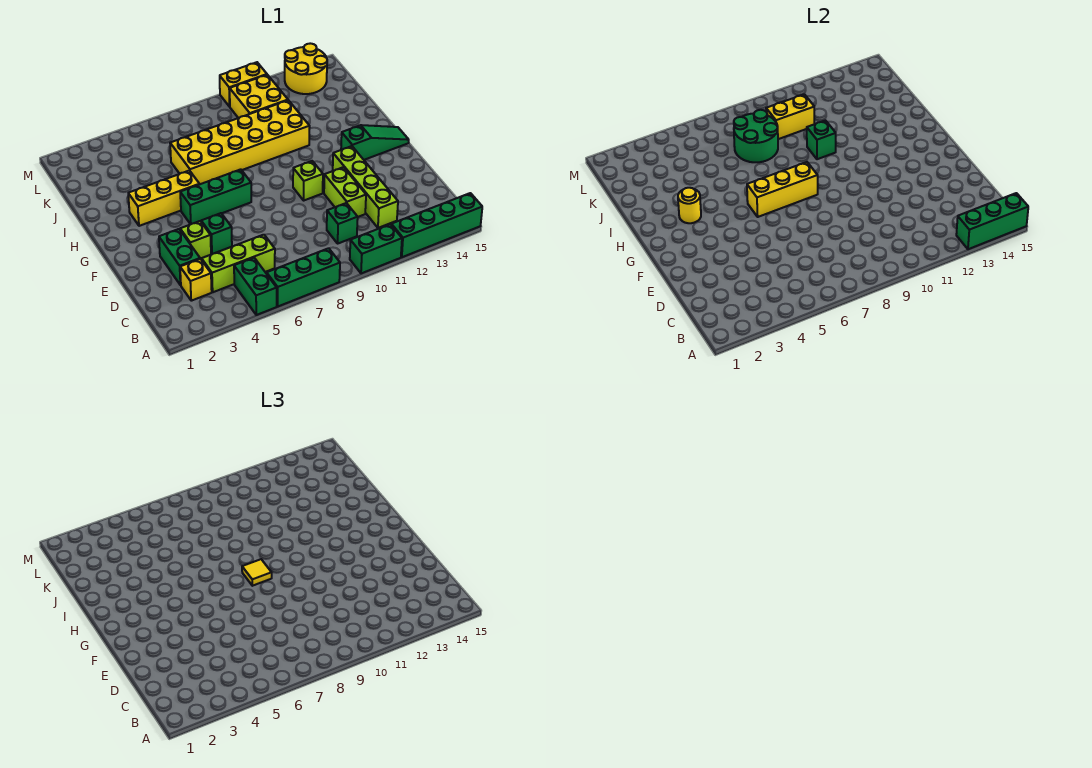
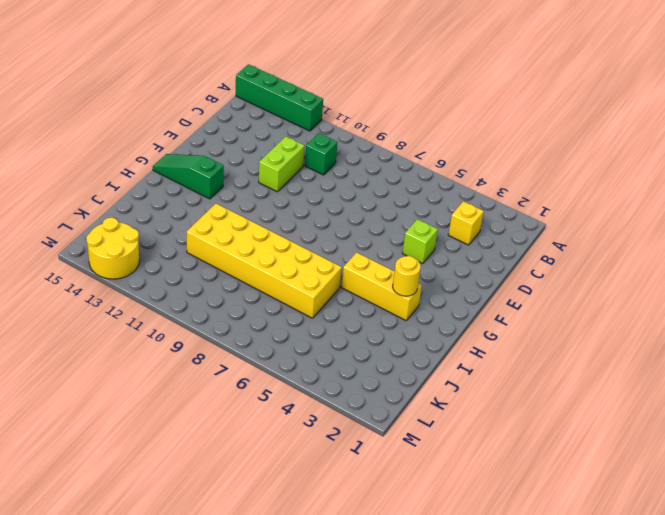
none -> green 1x2 brick [234,258,277,315]
none -> green 1x3 brick [267,248,340,306]
none -> green 1x2 brick [350,224,402,273]

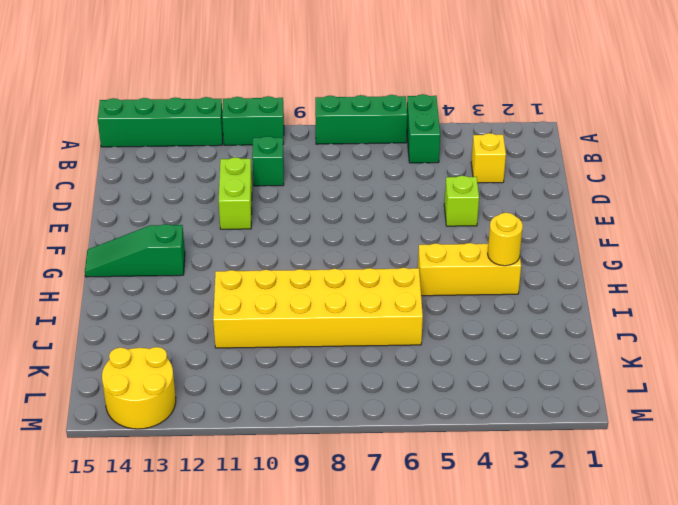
none -> lime 1x3 brick [202,235,275,292]
none -> lime 1x4 brick [333,146,398,228]
none -> green 1x2 brick [159,229,200,285]

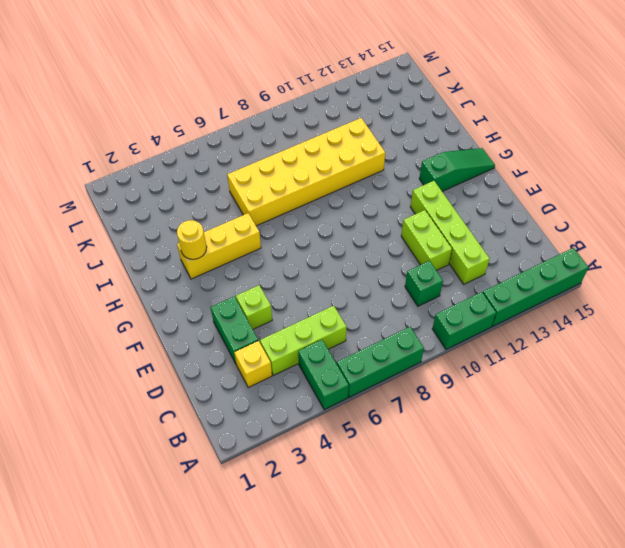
none -> green 1x1 brick [201,213,232,254]
none -> lime 1x1 brick [293,161,323,200]
none -> green 1x3 brick [180,169,251,224]

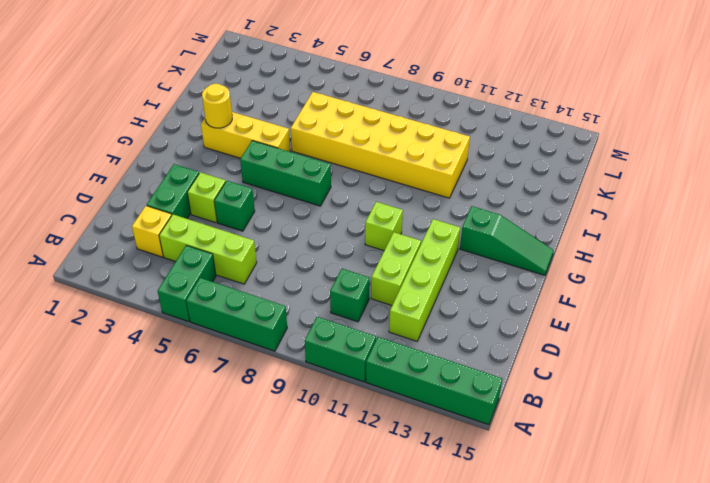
none -> yellow 2x2 brick [230,75,288,118]
none -> yellow 2x2 round brick [285,43,327,94]
none -> yellow 1x2 brick [220,62,267,107]

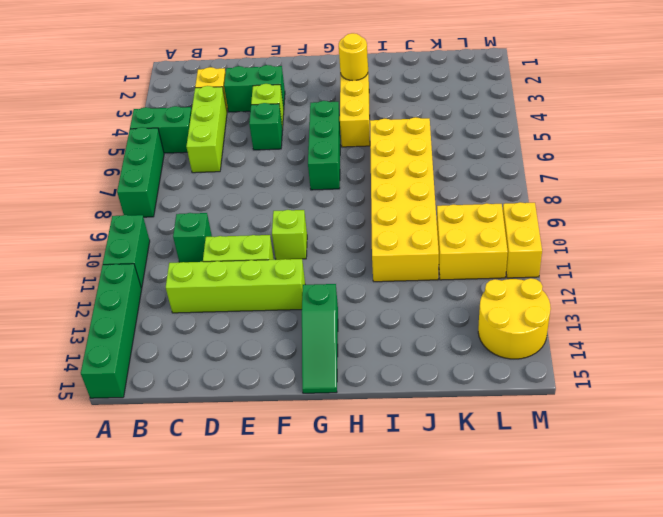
none -> green 1x3 brick [956,193,1028,249]
none -> yellow 1x3 brick [747,162,818,217]
none -> green 1x1 brick [807,120,836,159]

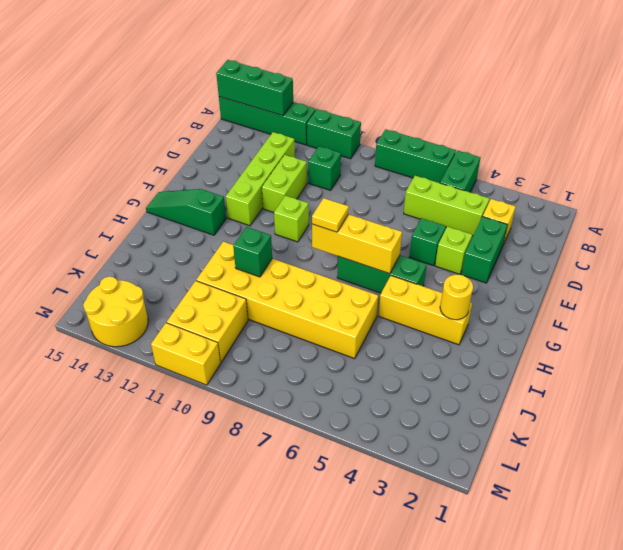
none -> green 2x2 round brick [734,110,778,162]
none -> yellow 1x2 brick [766,94,814,139]

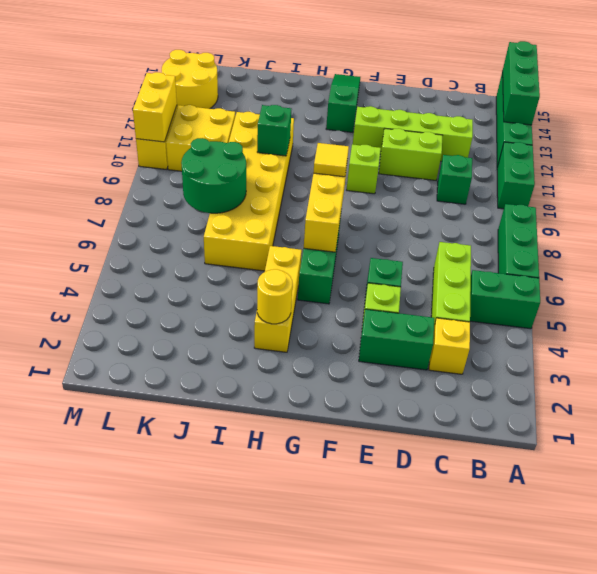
yellow 1x2 brick [133,72,177,142] -> yellow 1x2 brick moved to [766,94,814,139]

